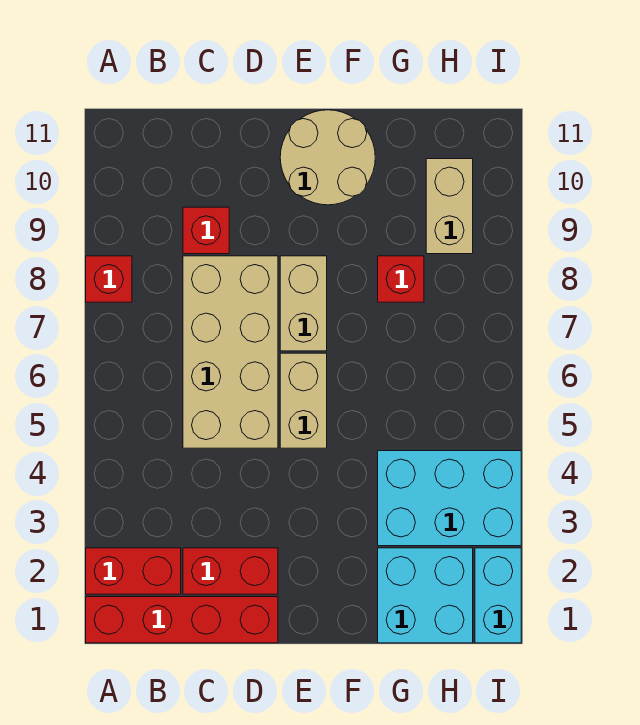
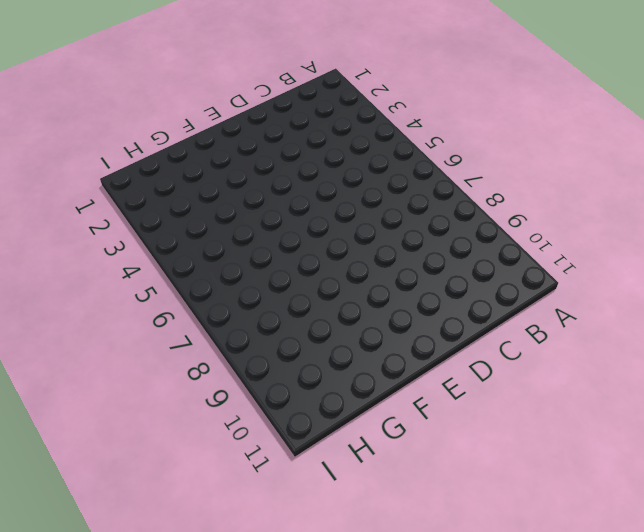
none -> red 1x4 brick [86,597,278,643]
none -> red 1x2 brick [86,548,181,594]
none -> red 1x1 brick [86,256,132,302]

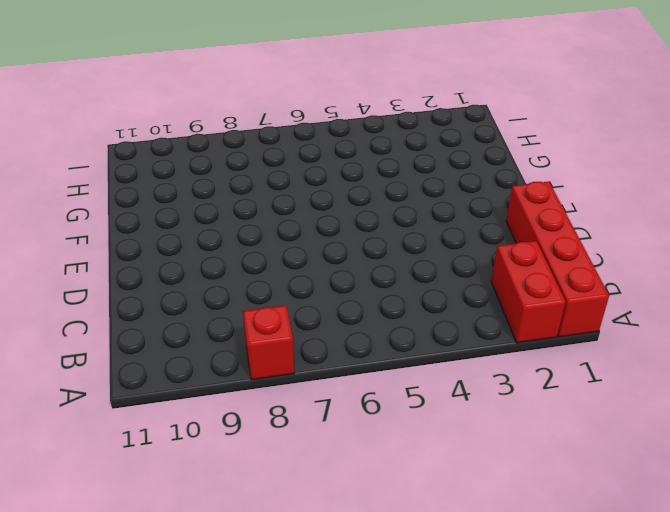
none -> red 1x2 brick [183,548,278,594]
none -> tan 2x4 brick [183,256,278,448]
none -> red 1x1 brick [183,207,229,254]

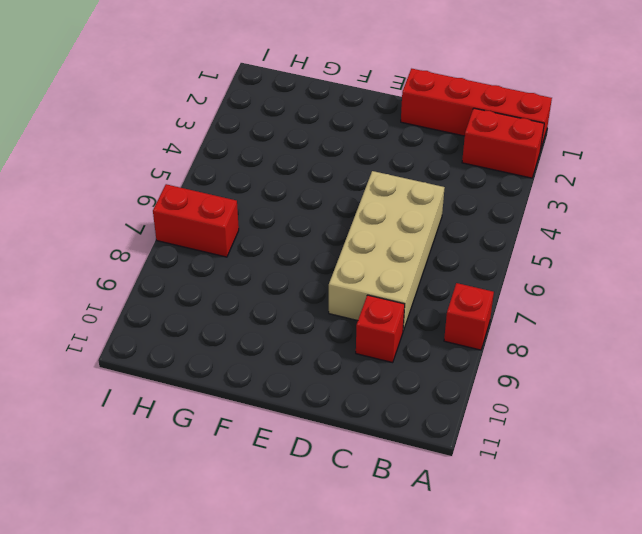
red 1x2 brick [153,184,239,257] -> red 1x2 brick moved to [183,548,278,594]
none -> tan 1x2 brick [280,353,327,448]
none -> tan 1x2 brick [280,256,327,351]
none -> tan 2x2 round brick [280,110,375,205]

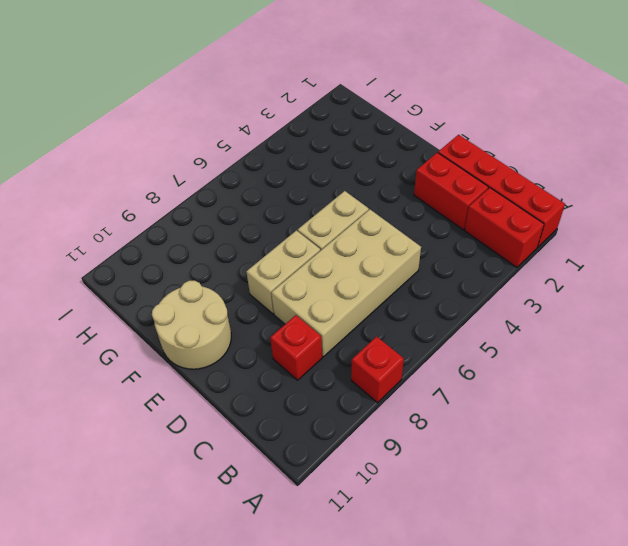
none -> cyan 2x2 brick [378,548,473,643]
none -> cyan 2x3 brick [378,451,521,546]
none -> red 1x1 brick [378,256,424,302]

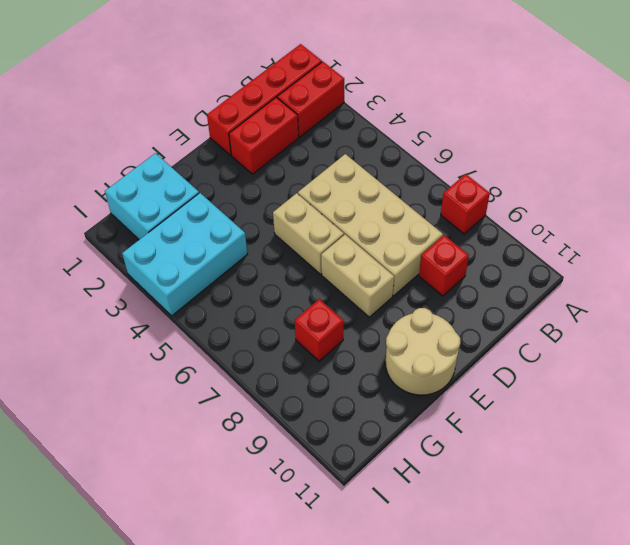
none -> tan 1x2 brick [426,159,473,254]
none -> cyan 1x2 brick [475,548,521,643]

